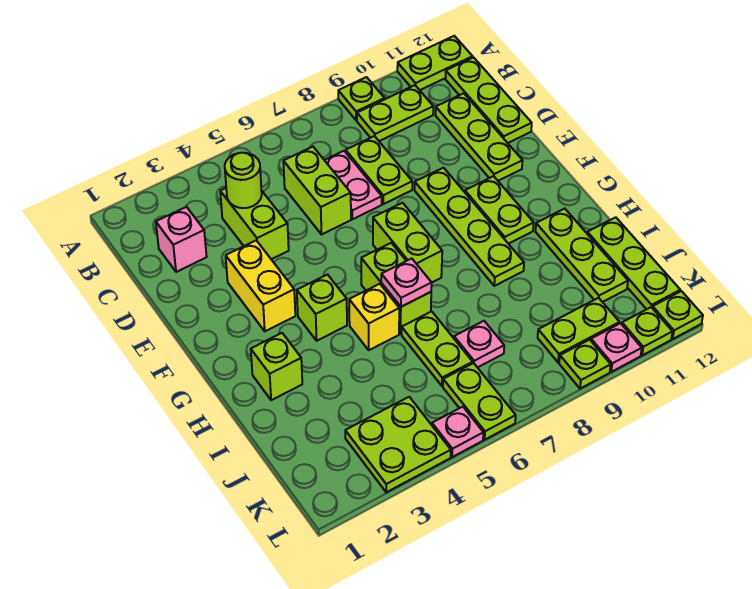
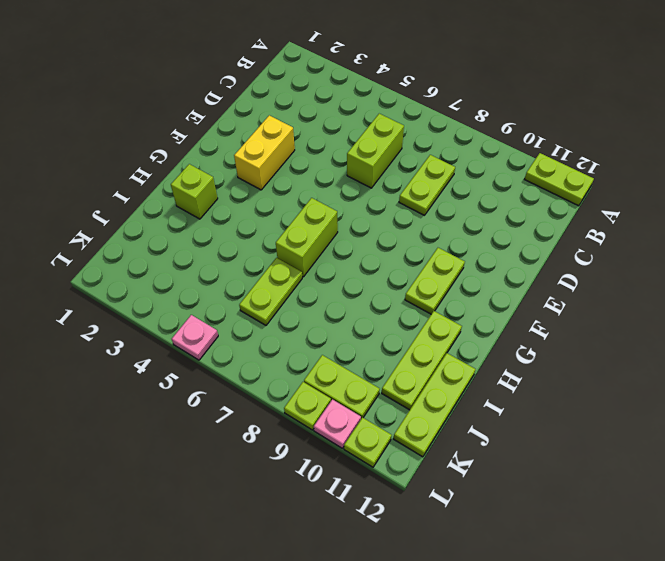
none -> lime 1x1 plate [338,77,385,120]
none -> lime 1x2 plate [357,85,433,141]
none -> lime 1x3 plate [446,57,532,143]
none -> pink 1x1 brick [156,207,207,272]

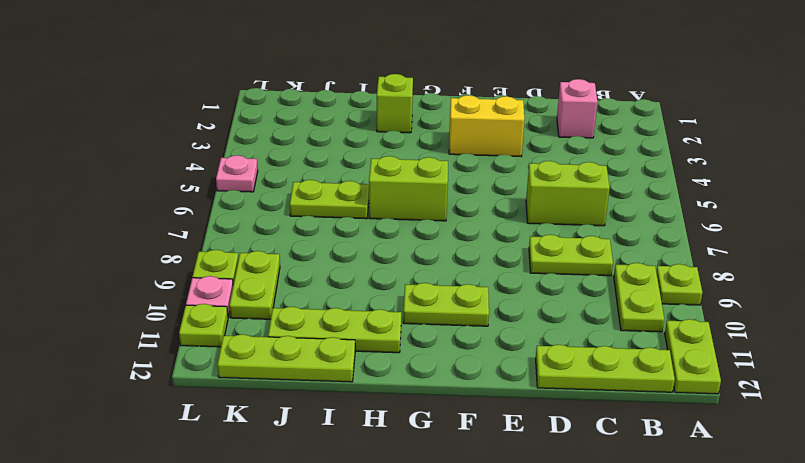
none -> lime 1x2 brick [220,188,289,259]
none -> pink 1x2 plate [325,151,382,219]
none -> lime 1x3 plate [435,93,523,181]
none -> lime 1x4 plate [415,168,524,286]

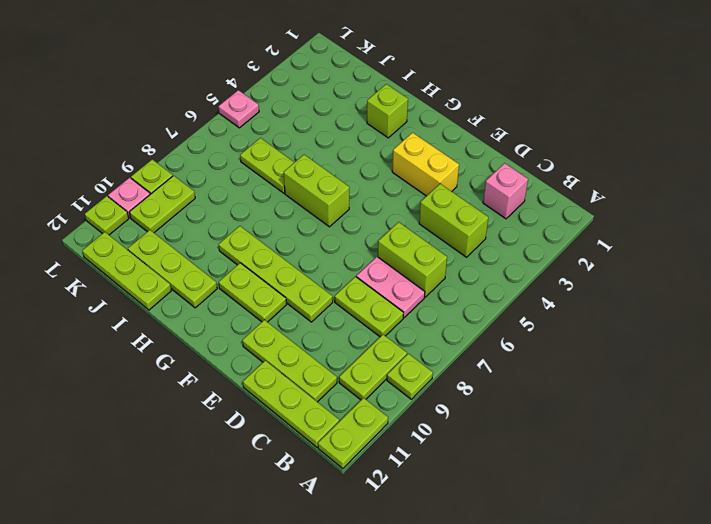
none -> lime 1x2 brick [373,203,442,282]
none -> lime 1x1 brick [297,275,347,341]
none -> yellow 1x1 brick [349,284,399,350]
none -> pink 1x1 plate [454,321,504,368]

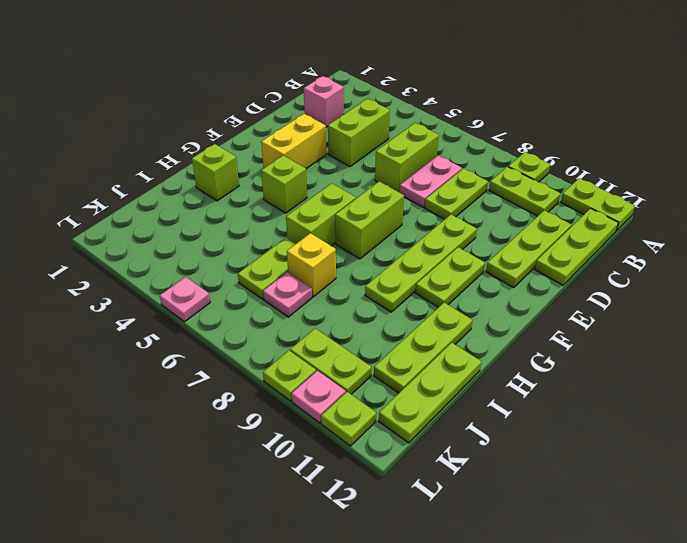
yellow 1x1 brick [287,233,336,297] -> yellow 1x1 brick moved to [349,284,399,350]
none -> lime 2x2 plate [345,397,451,492]
none -> lime 1x2 plate [443,363,516,440]
none -> lime 1x1 plate [653,291,703,339]
none -> lime 1x1 round brick [225,153,262,208]

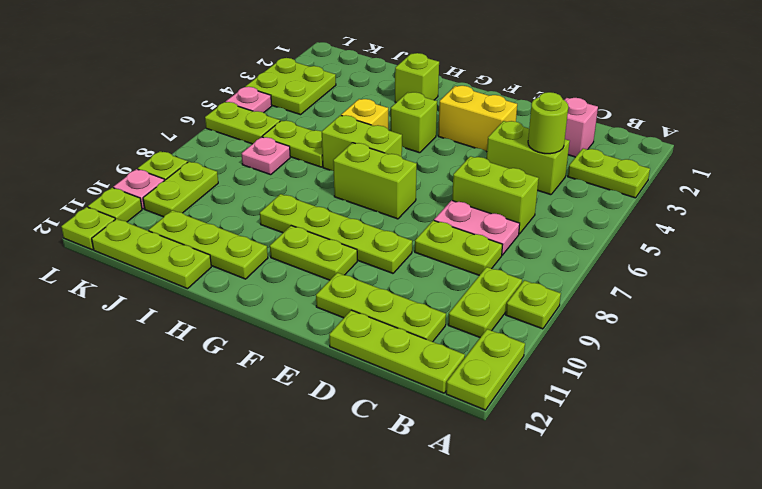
lime 1x2 plate [568,149,650,198] -> none
none -> pink 1x1 plate [381,258,432,307]

